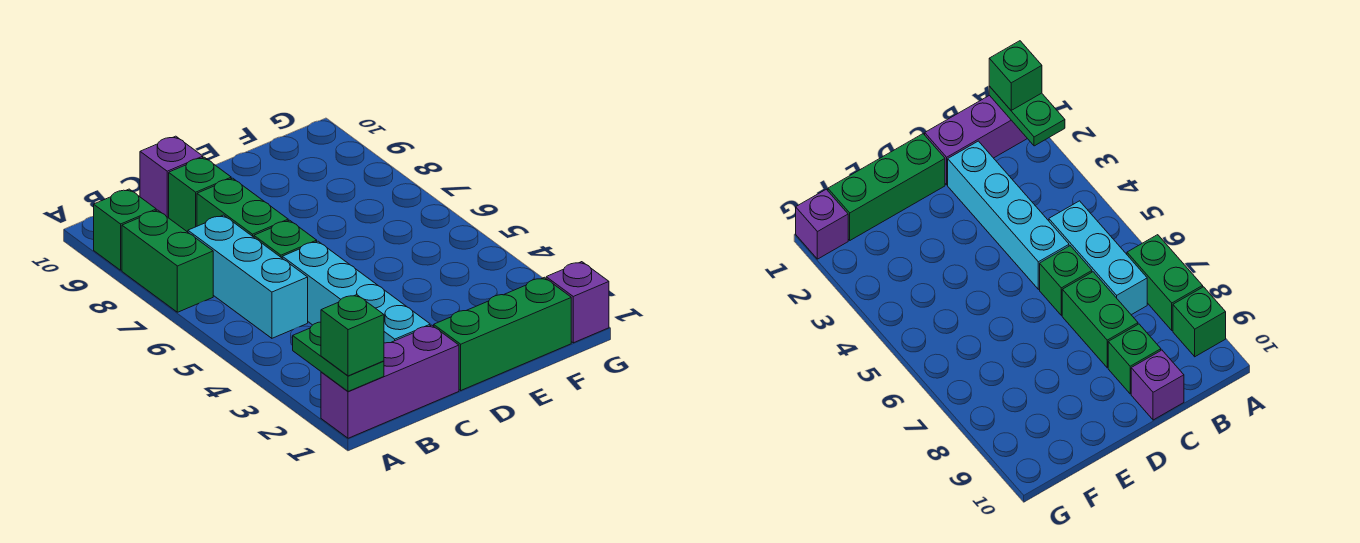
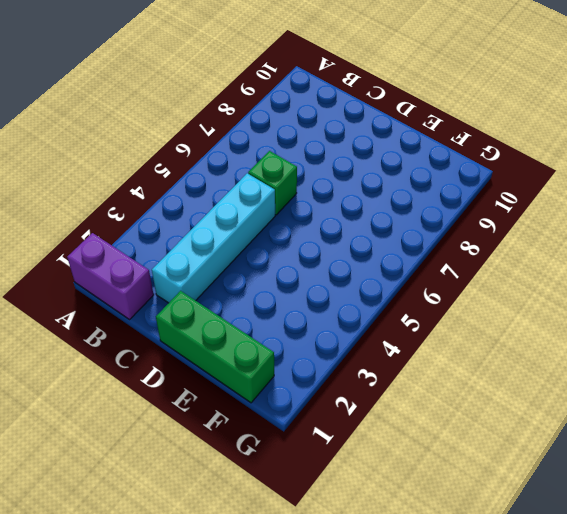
purple 1x2 brick [67,233,154,319] -> purple 1x3 brick [321,325,459,438]
none -> green 1x2 brick [122,210,213,312]
none -> green 1x1 brick [94,189,156,270]
none -> cyan 1x3 brick [188,215,308,338]

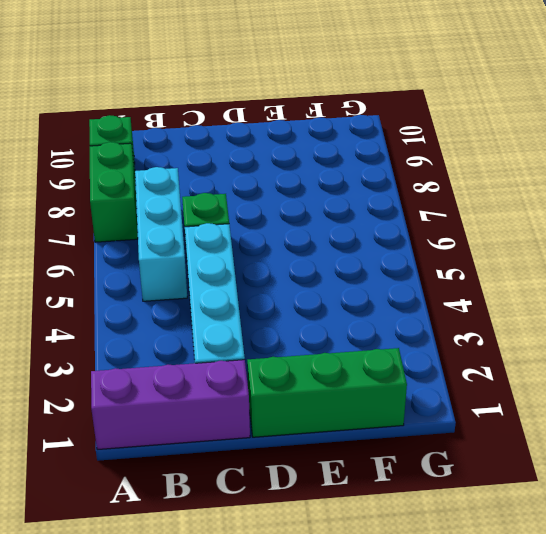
none -> green 1x2 brick [197,178,288,237]
none -> green 1x1 brick [169,157,231,232]
none -> purple 1x1 brick [140,136,203,217]

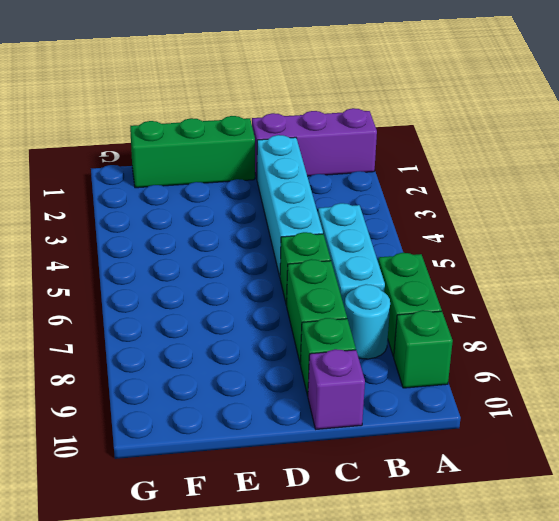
cyan 1x1 round brick [345,284,390,359] -> none
none -> purple 1x1 brick [546,262,609,343]
none -> green 1x2 plate [293,322,384,391]
none -> green 1x1 brick [321,295,384,376]

